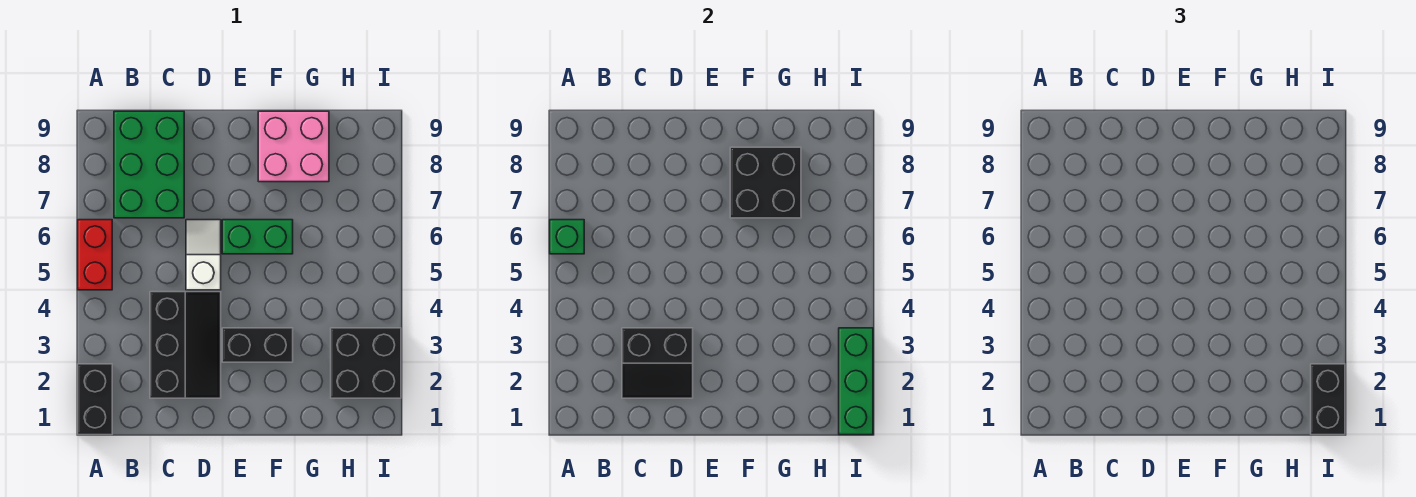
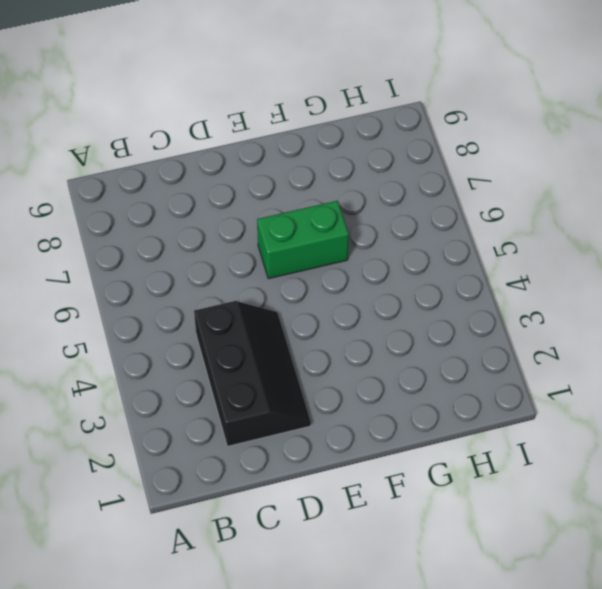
none -> black 1x2 brick [78,364,112,435]
none -> red 1x2 brick [78,220,112,290]
none -> green 2x3 brick [114,111,184,218]

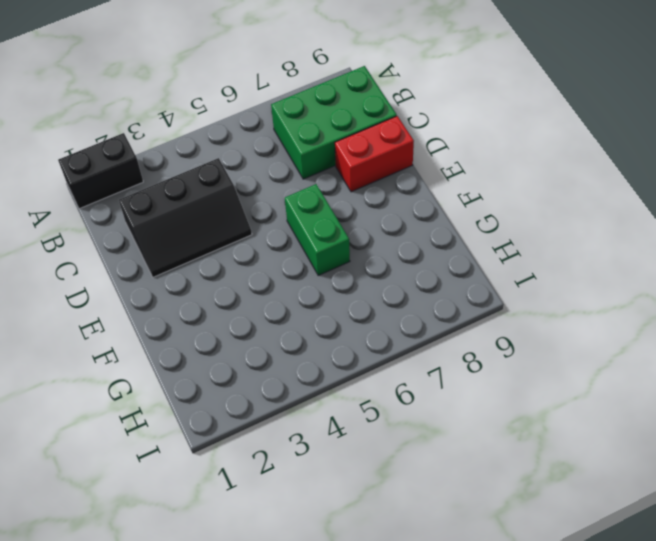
red 1x2 brick [335,116,414,192] -> red 1x2 brick moved to [78,220,112,290]
none -> white 1x2 slope [186,220,221,290]
none -> black 1x2 brick [222,328,293,362]
none -> pink 2x2 brick [258,111,329,182]

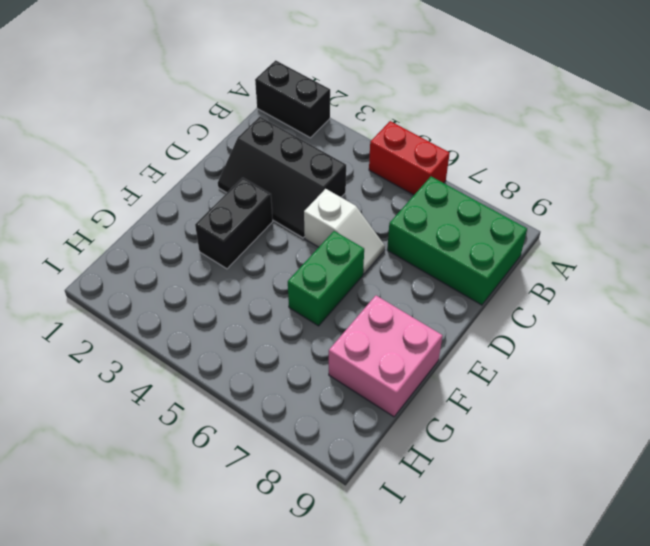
none -> black 2x2 brick [331,328,401,398]
none -> green 1x1 brick [550,220,584,254]
none -> black 2x2 slope [622,328,693,398]

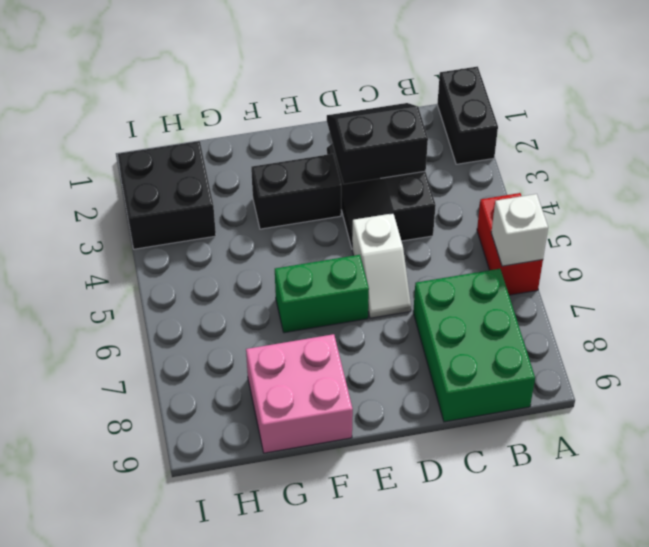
white 1x1 brick [491,194,548,266] -> green 1x1 brick [550,220,584,254]
none -> black 2x2 brick [730,147,801,218]
none -> green 1x3 brick [839,328,873,435]
none -> black 1x2 brick [1311,364,1345,435]

